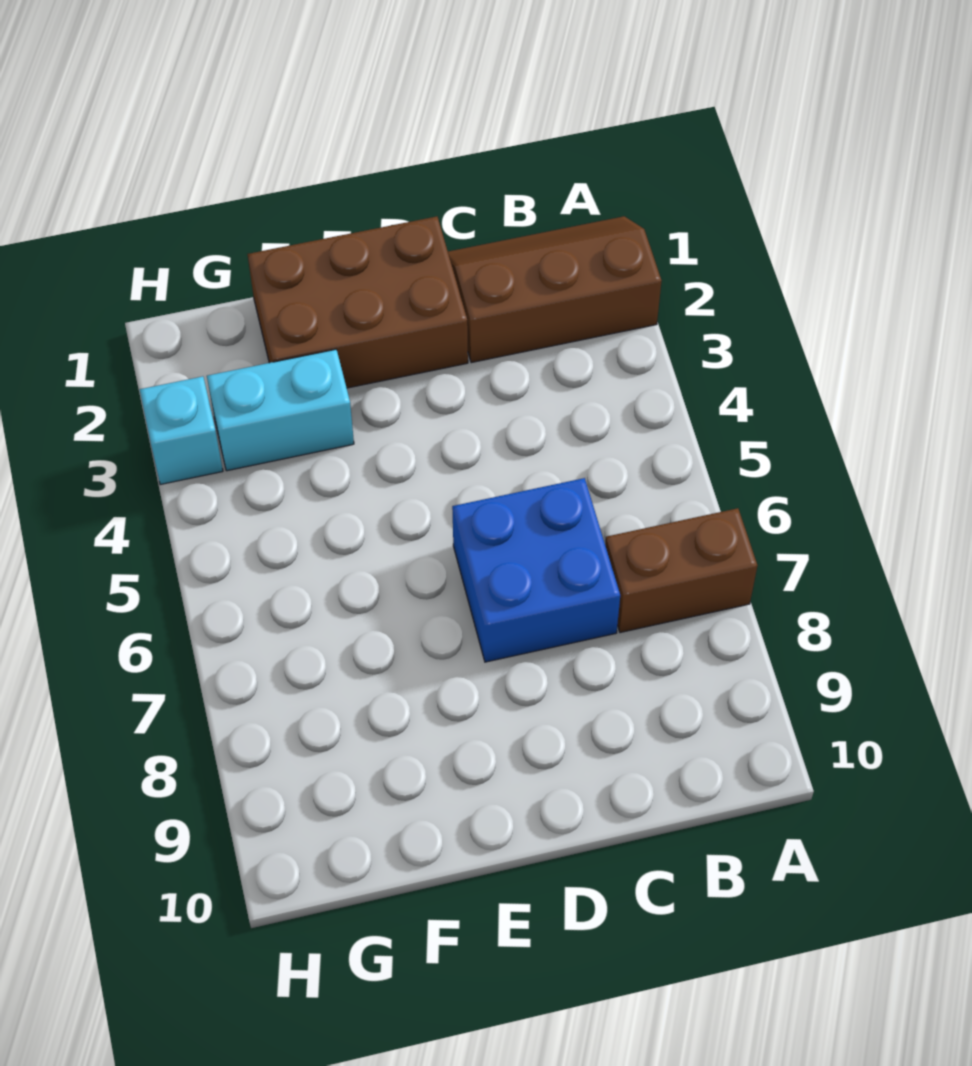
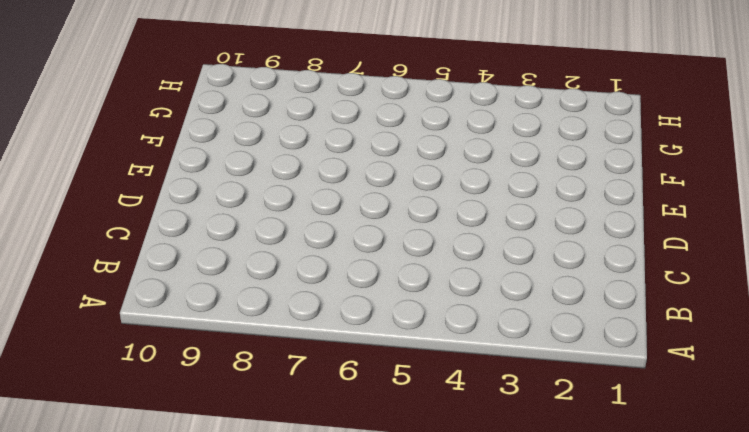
none -> brown 2x3 slope [448,216,662,363]
none -> brown 1x2 brick [605,508,757,633]

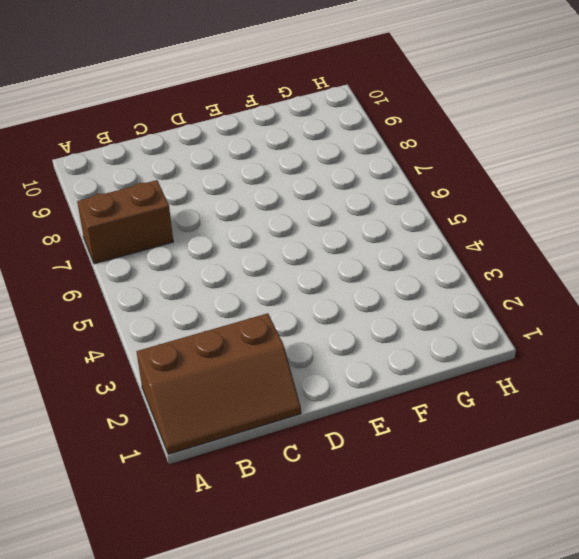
none -> blue 2x2 brick [452,478,620,662]
none -> brown 2x3 brick [247,217,468,388]

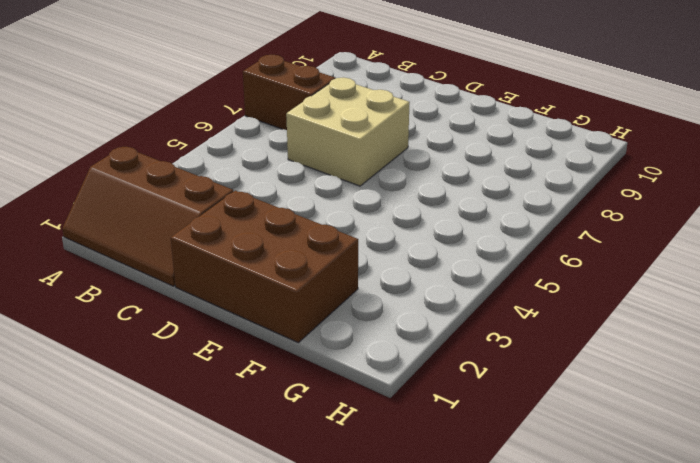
tan 2x2 brick [286,78,410,186] -> blue 2x2 brick [452,478,620,662]
none -> cyan 1x2 brick [207,349,354,471]
none -> cyan 1x1 brick [140,376,223,485]

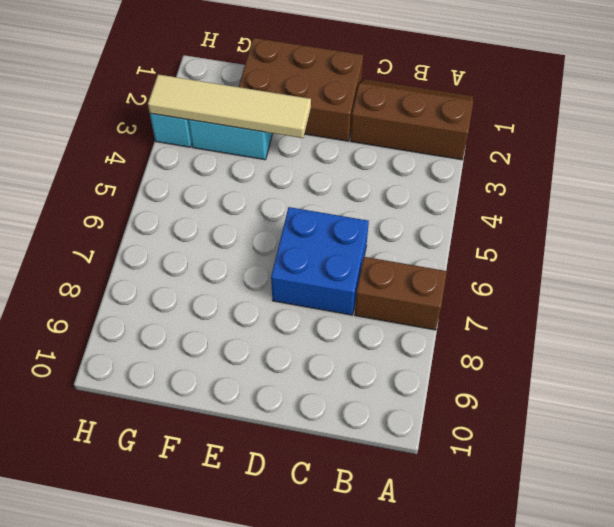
tan 1x4 tile [148,74,311,138] -> none

